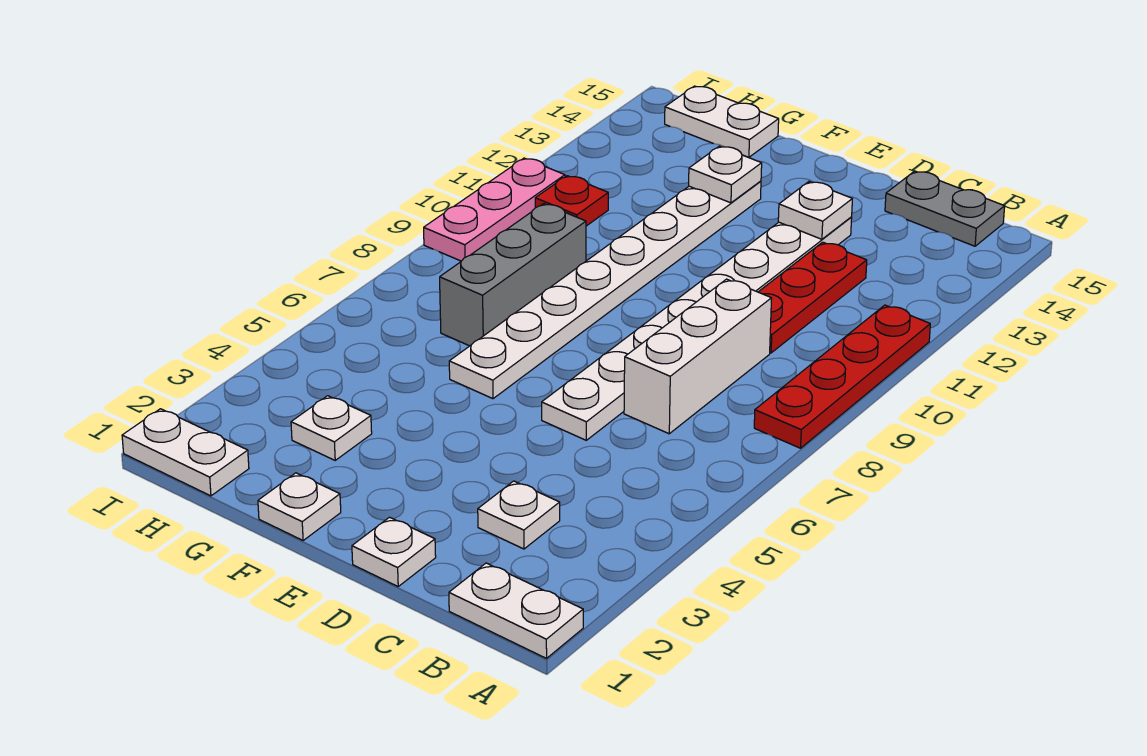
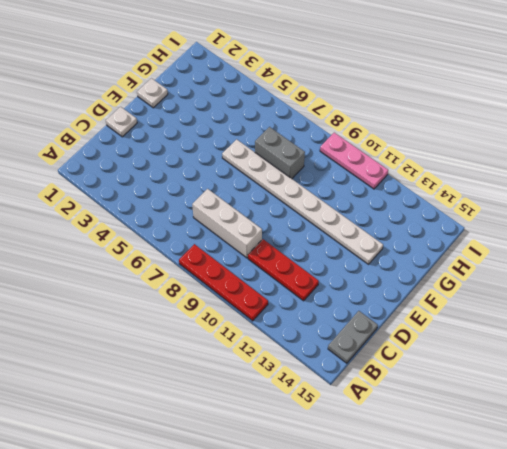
grey 1x2 brick [255,127,305,179] -> grey 1x3 brick [440,204,586,346]
none -> white 1x2 plate [449,563,583,658]
none -> white 1x1 plate [478,481,560,549]
none -> white 1x8 plate [542,217,852,440]

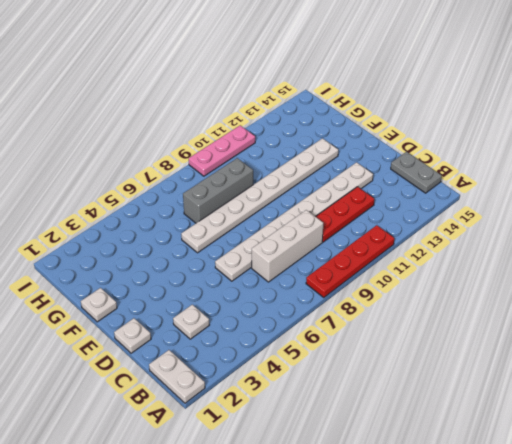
none -> white 1x1 plate [291,396,372,460]
none -> white 1x2 plate [665,86,779,157]
none -> white 1x2 plate [122,409,249,496]

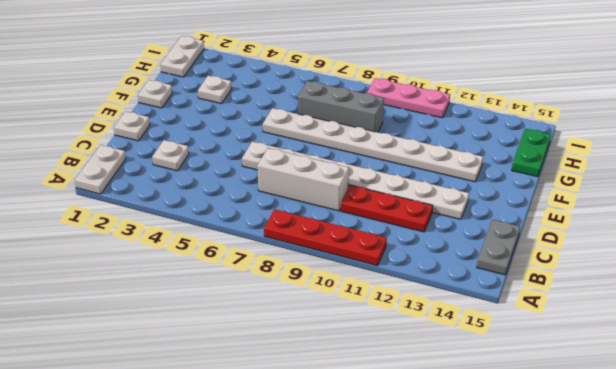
green 1x2 plate [512,129,551,177] -> white 1x2 plate [665,86,779,157]
none -> red 1x1 plate [535,176,608,226]
none -> white 1x1 plate [778,182,852,239]
none -> white 1x1 plate [689,146,762,203]

